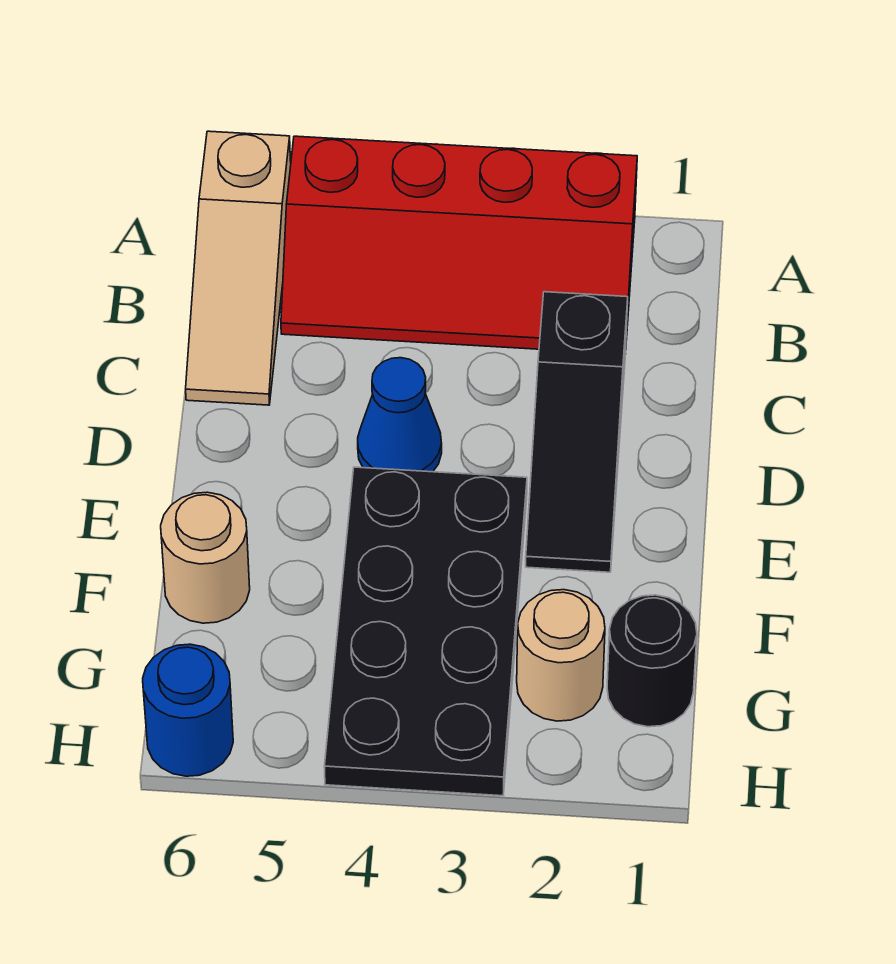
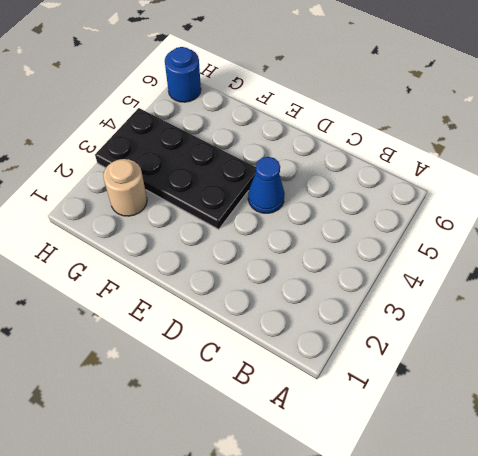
none -> red 2x4 slope [281,136,637,349]
none -> tan 1x3 slope [186,131,291,405]

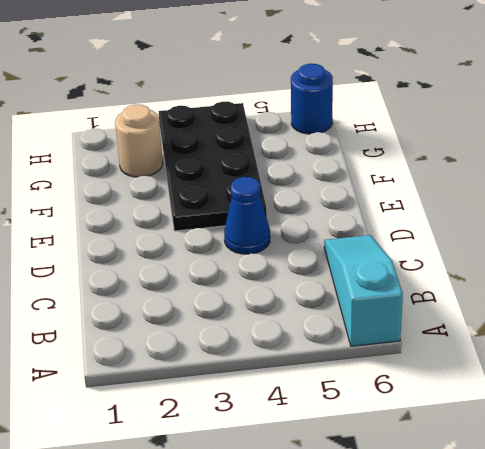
cyan 1x3 slope [324,235,403,346] -> tan 1x3 slope [186,131,291,405]
none -> red 2x4 slope [281,136,637,349]
none -> black 1x3 slope [526,292,628,572]

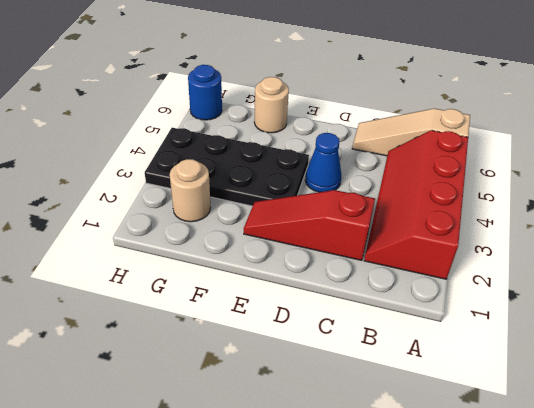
red 1x3 slope [244,190,375,260] -> black 1x3 slope [526,292,628,572]
none -> black 1x1 round brick [607,595,697,727]

